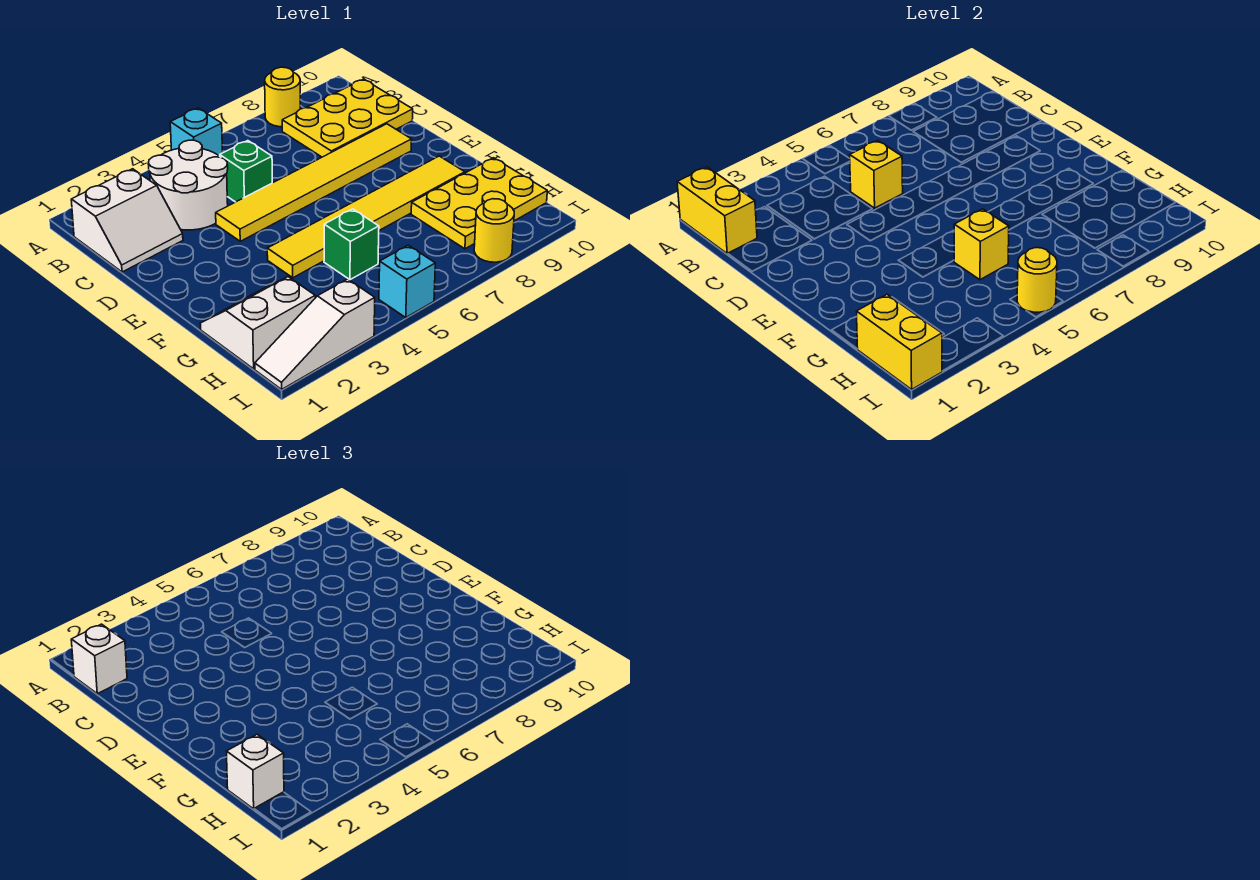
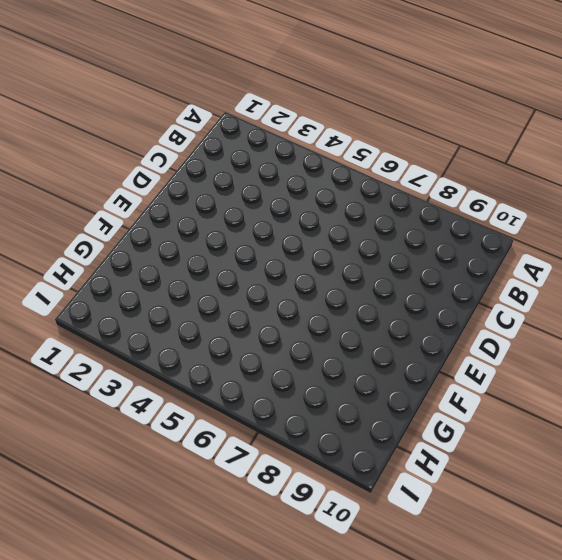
none -> cyan 1x1 brick [170,108,223,156]
none -> yellow 1x1 round brick [265,67,300,127]
none -> white 2x2 slope [71,169,183,272]

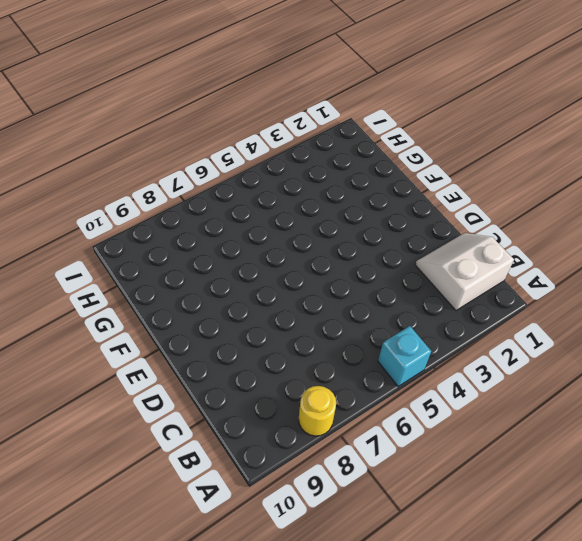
none -> white 2x2 round brick [148,140,228,230]
none -> yellow 2x3 plate [282,79,413,157]
none -> green 1x1 brick [220,141,272,202]

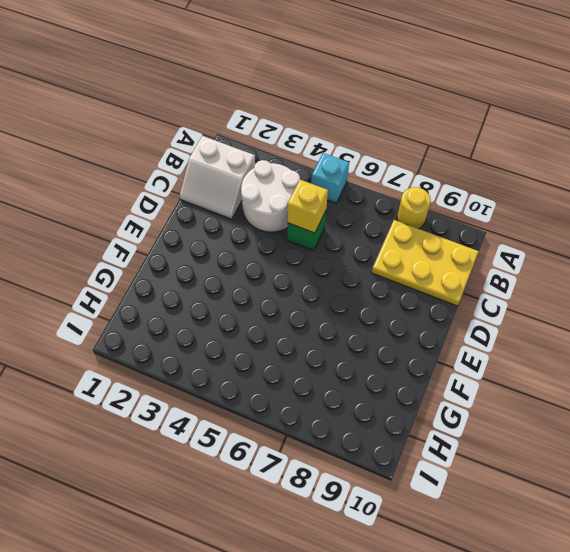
none -> yellow 1x6 tile [216,124,412,241]
none -> yellow 1x6 tile [267,156,465,278]
none -> white 2x2 slope [200,277,315,369]

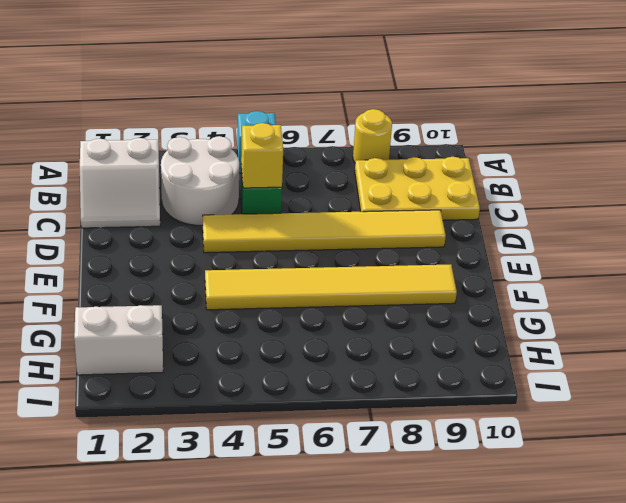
none -> green 1x1 brick [324,209,379,280]
none -> yellow 2x3 plate [411,158,547,249]
none -> white 1x3 slope [255,279,375,389]

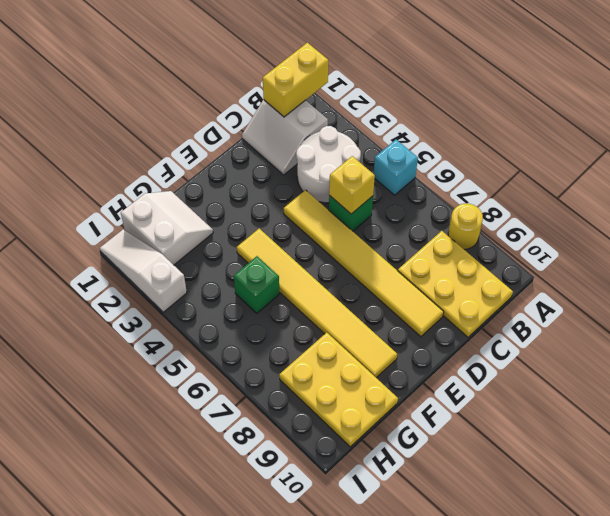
none -> cyan 1x1 brick [379,245,435,317]
none -> yellow 1x1 round brick [474,199,514,262]
none -> yellow 1x1 brick [954,209,1009,280]

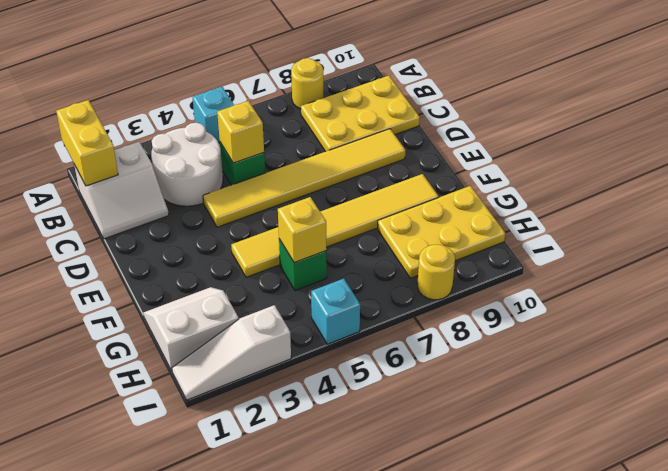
none -> yellow 1x2 brick [857,295,942,389]
none -> yellow 1x1 round brick [1017,248,1057,312]
none -> white 1x1 brick [71,624,127,694]

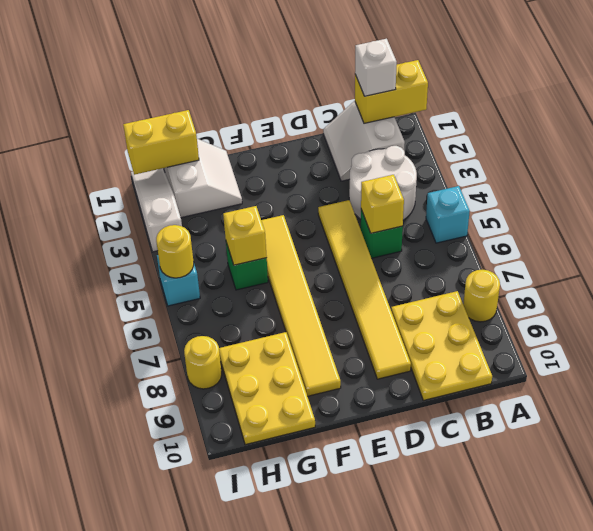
none -> white 1x1 brick [227,735,284,809]

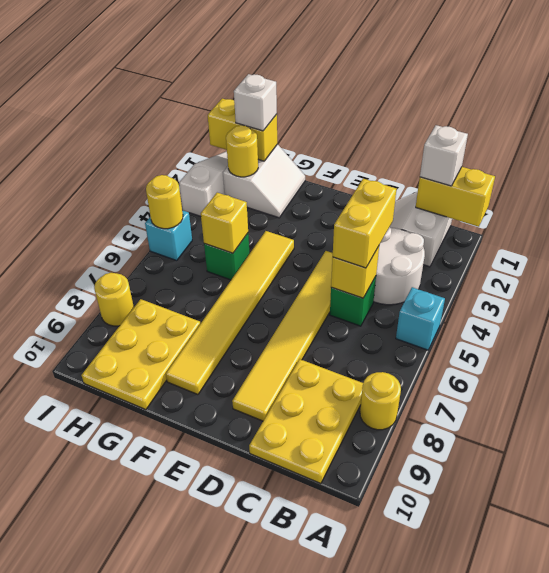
yellow 1x2 brick [333,179,396,268] -> none
yellow 1x1 round brick [226,125,258,177] -> none

